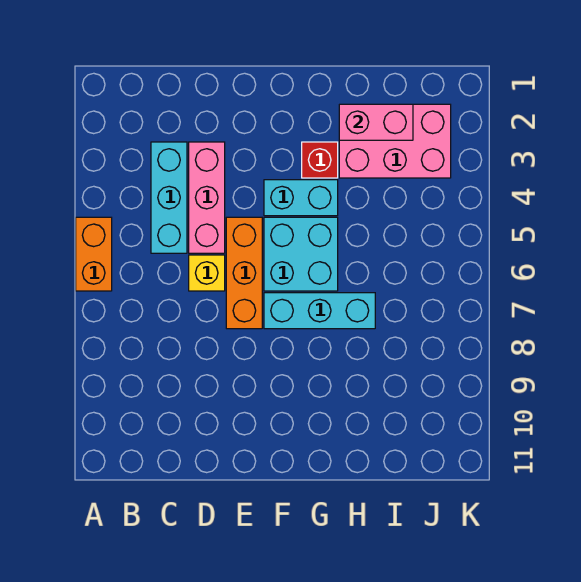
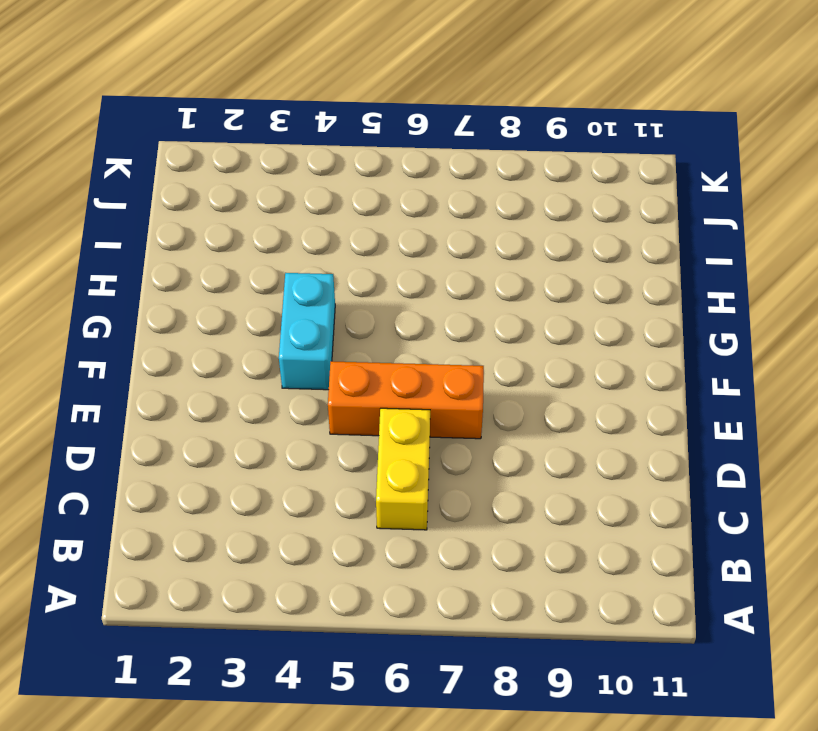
yellow 1x2 brick [376,408,430,530] -> yellow 1x1 brick [189,255,225,291]
none -> orange 1x2 brick [76,217,112,291]
none -> cyan 1x3 brick [151,142,187,253]

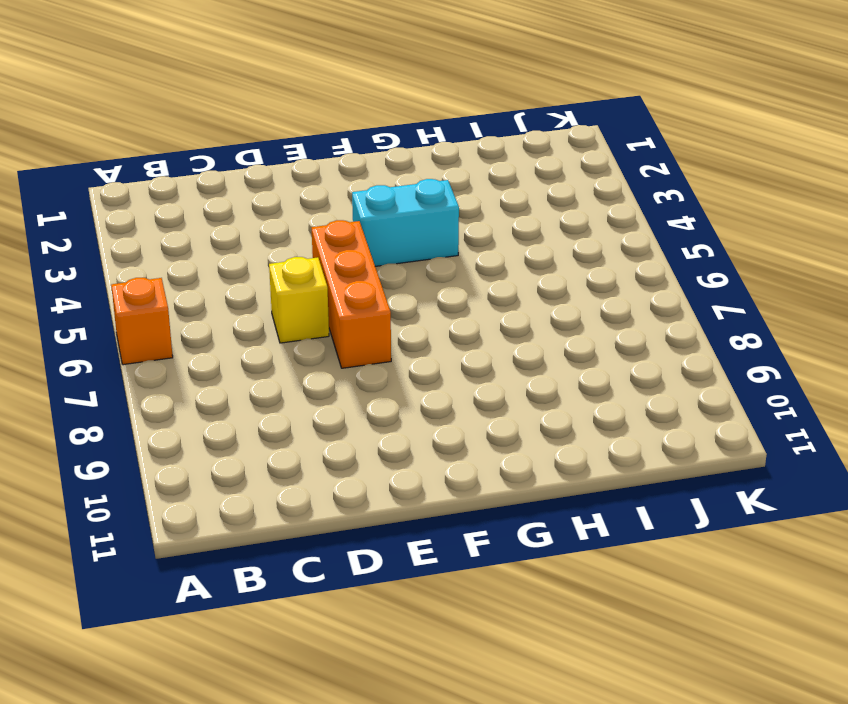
orange 1x1 brick [111,278,173,365] -> orange 1x2 brick [76,217,112,291]
none -> cyan 1x3 brick [151,142,187,253]
none -> pink 1x3 brick [189,142,225,253]

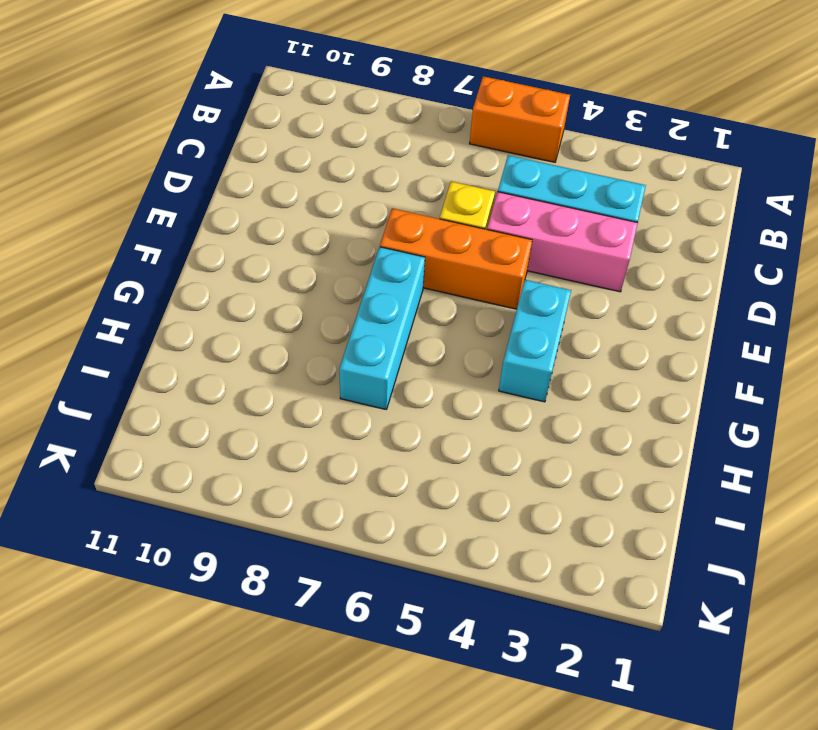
none -> cyan 2x2 brick [264,217,338,291]
none -> red 1x1 brick [302,142,338,178]

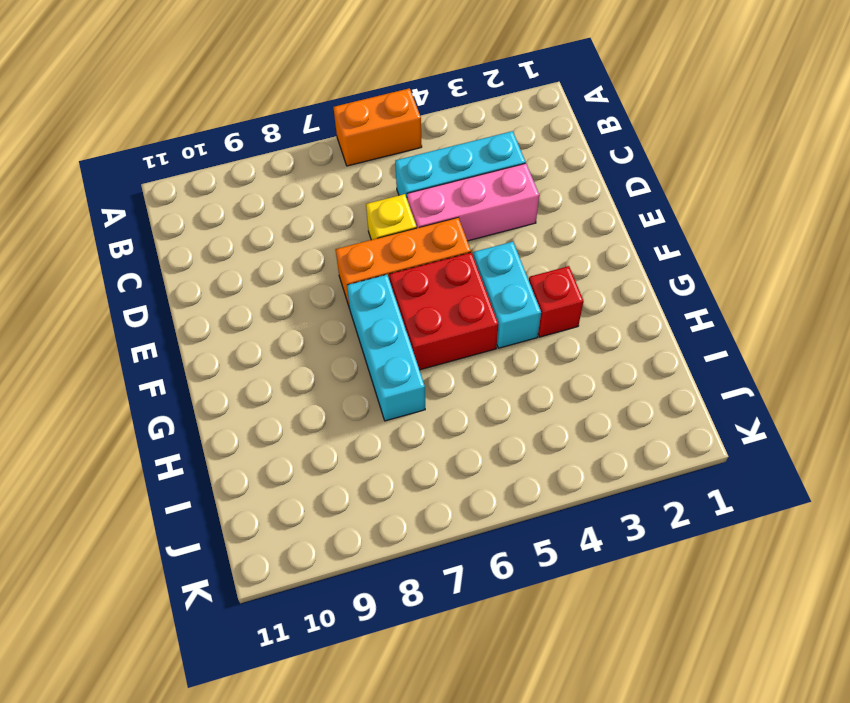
red 2x2 brick [389,253,498,370] -> cyan 2x2 brick [264,217,338,291]
none -> pink 2x3 brick [339,104,451,178]
none -> pink 1x2 brick [339,104,413,140]

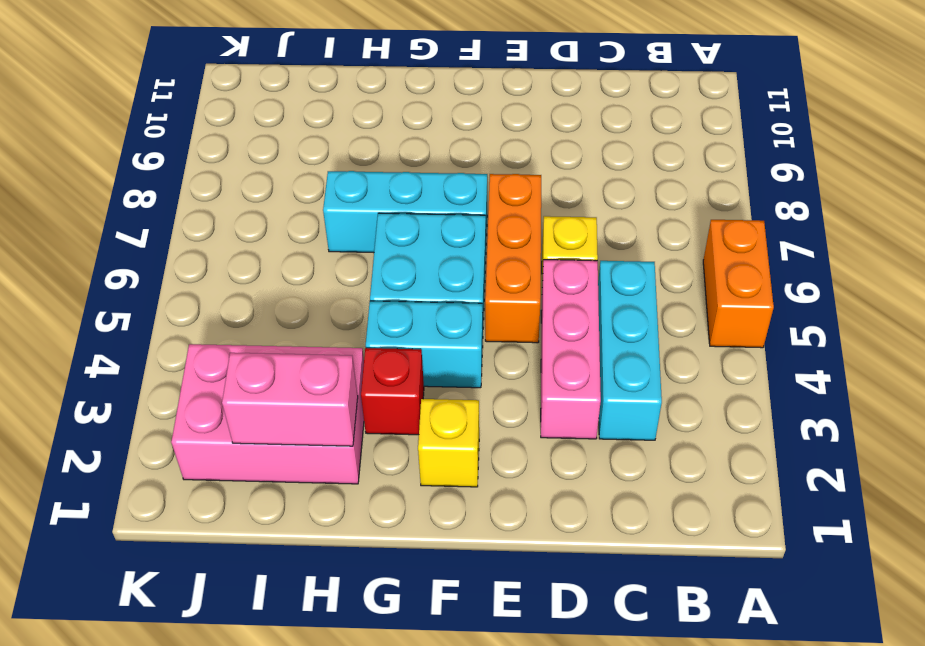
yellow 1x1 brick [418,399,479,487] -> none

